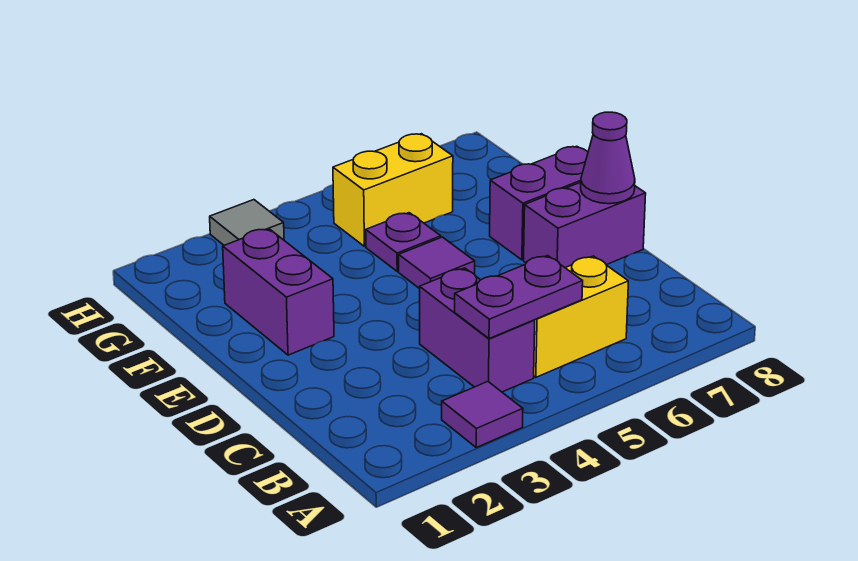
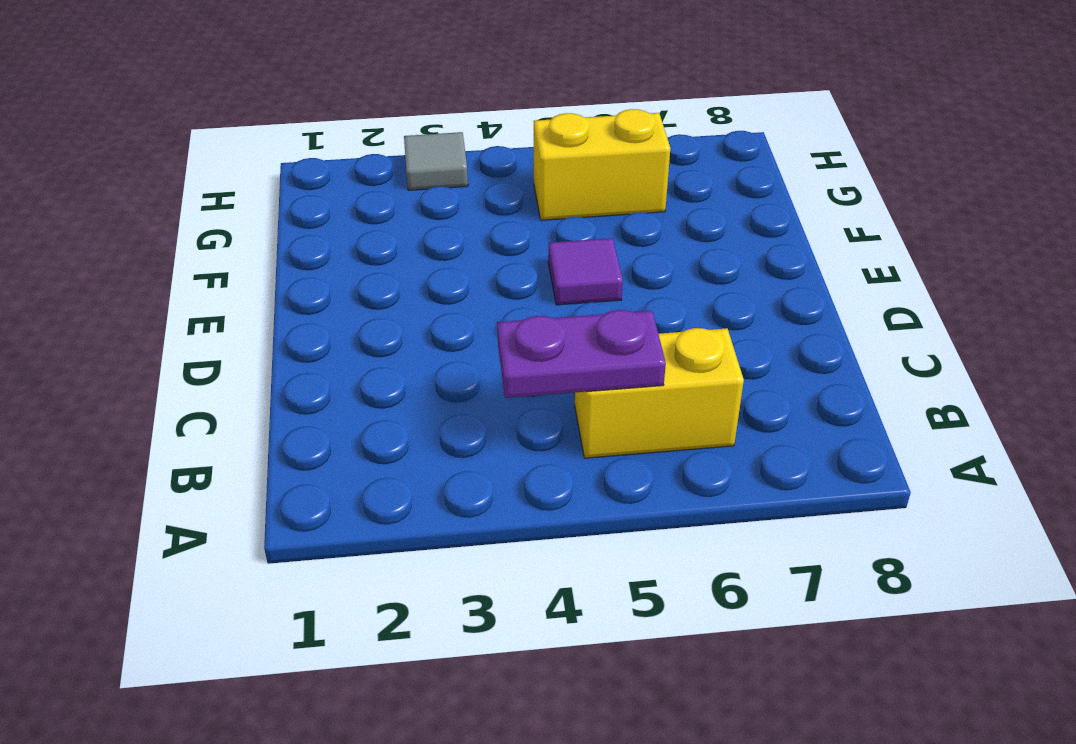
none -> purple 1x1 tile [442,382,523,448]
none -> purple 1x2 brick [420,268,535,392]
none -> purple 1x2 brick [524,182,646,268]

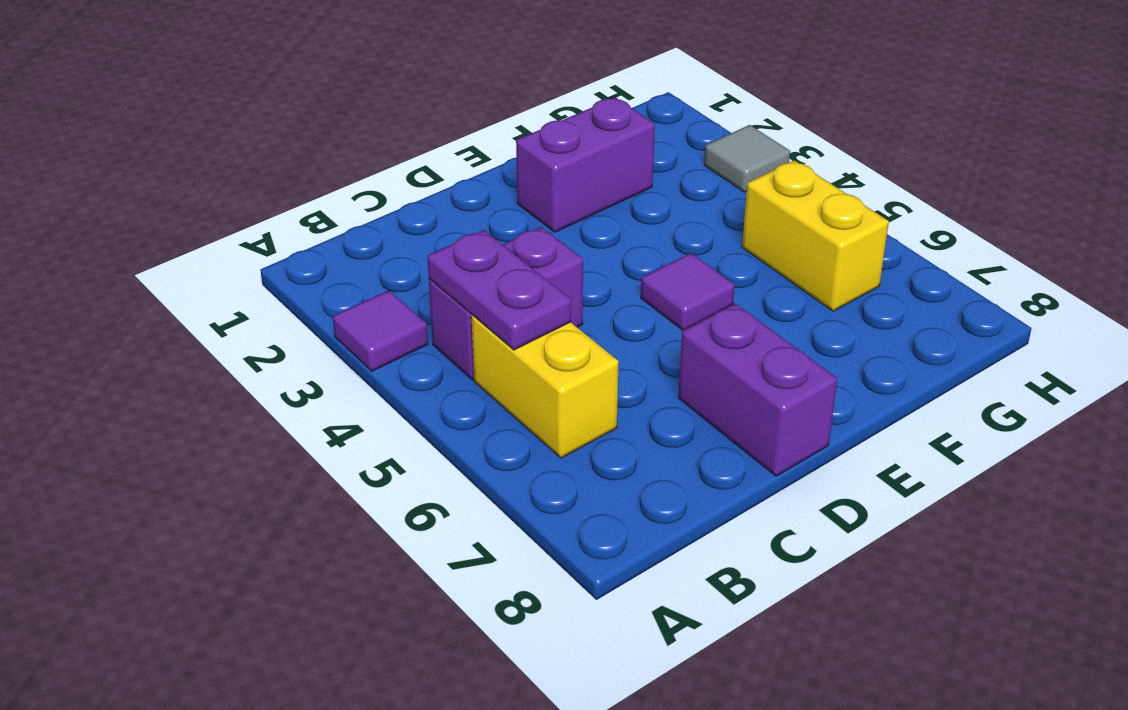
none -> purple 1x2 brick [490,146,588,260]
none -> purple 1x1 plate [366,213,441,271]
none -> purple 1x1 cone [581,112,635,204]

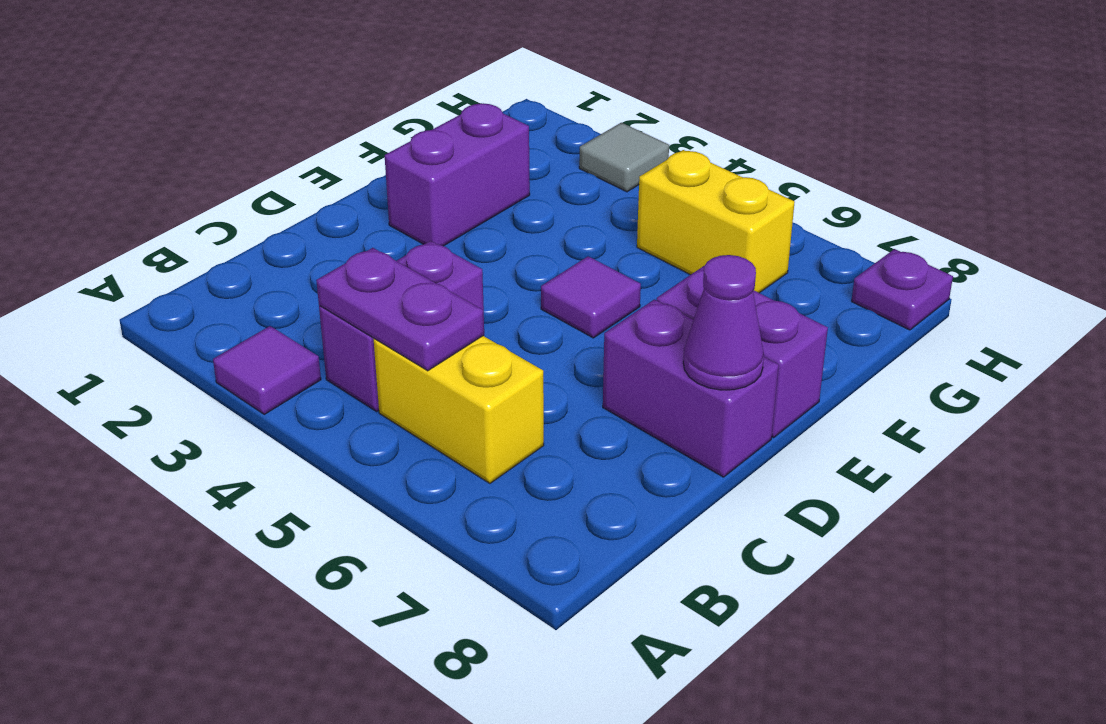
purple 1x1 plate [852,249,953,330] -> purple 1x1 plate moved to [366,213,441,271]

